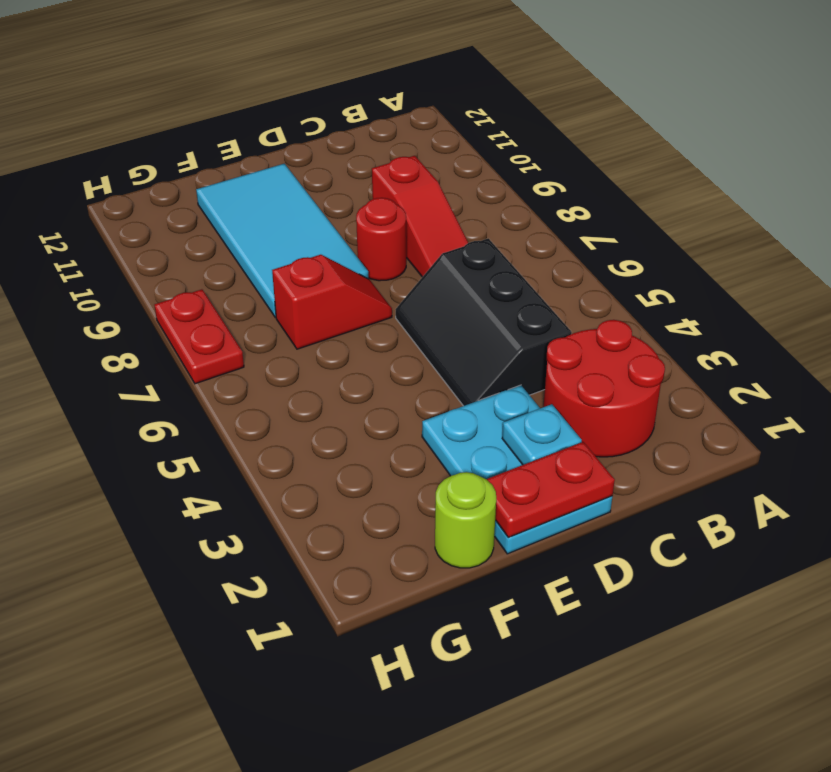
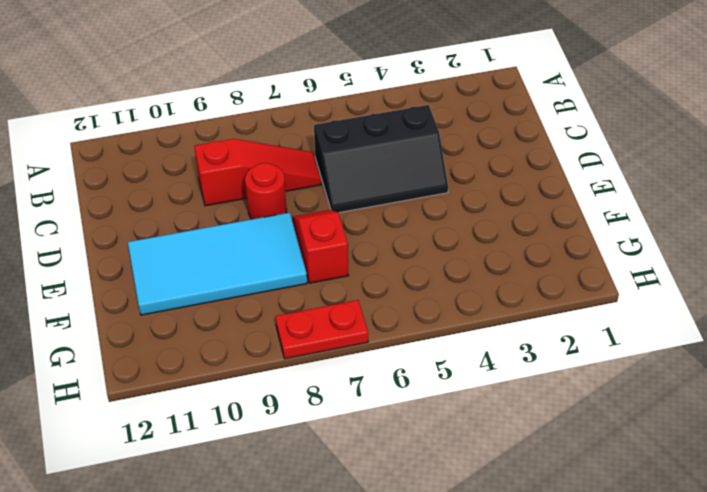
none -> red 2x2 round brick [543,320,665,457]
none -> cyan 2x3 plate [422,385,612,554]

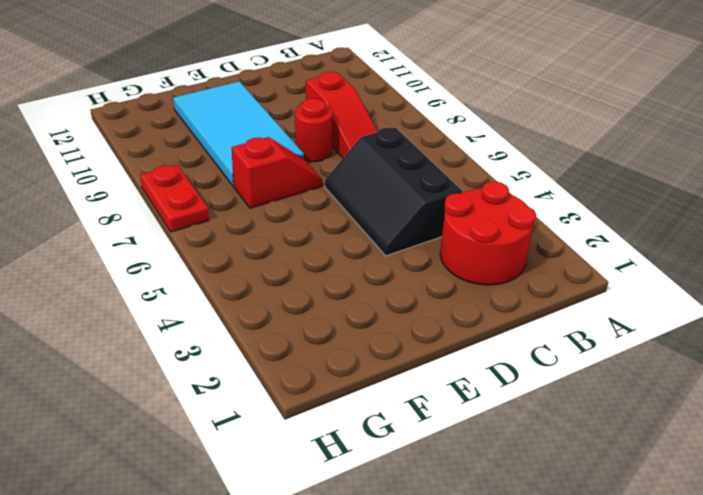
none -> cyan 2x3 plate [422,385,612,554]
none -> lime 1x1 round brick [435,472,496,568]

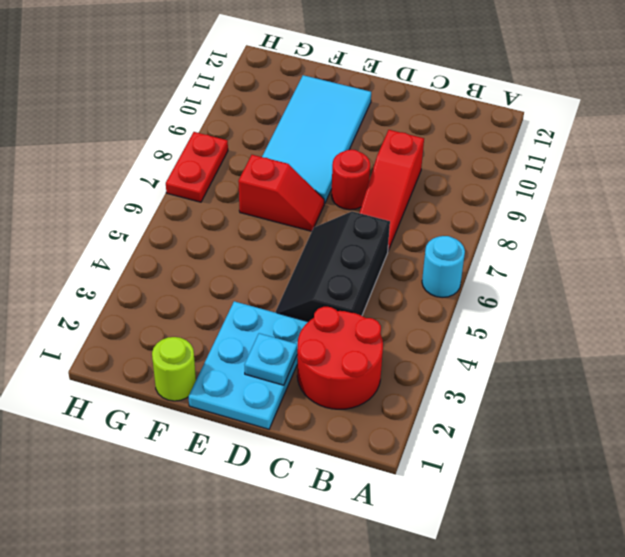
cyan 1x1 round brick [422,236,465,298] -> none
none -> red 1x2 plate [487,442,615,537]

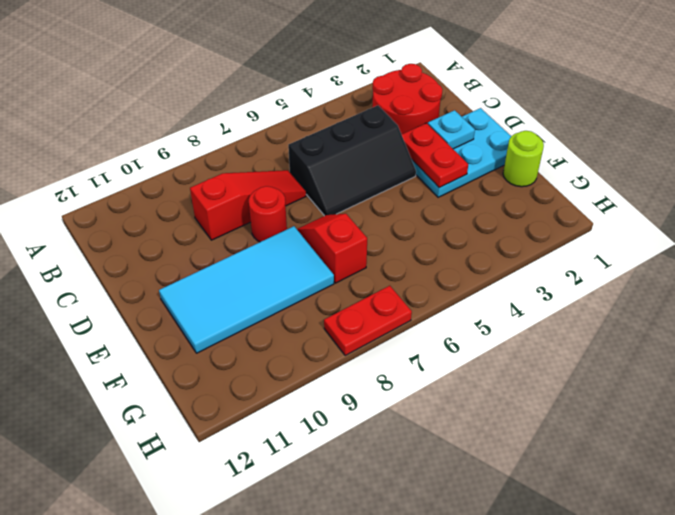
red 1x2 plate [402,123,468,188] -> red 1x2 plate moved to [487,442,615,537]

